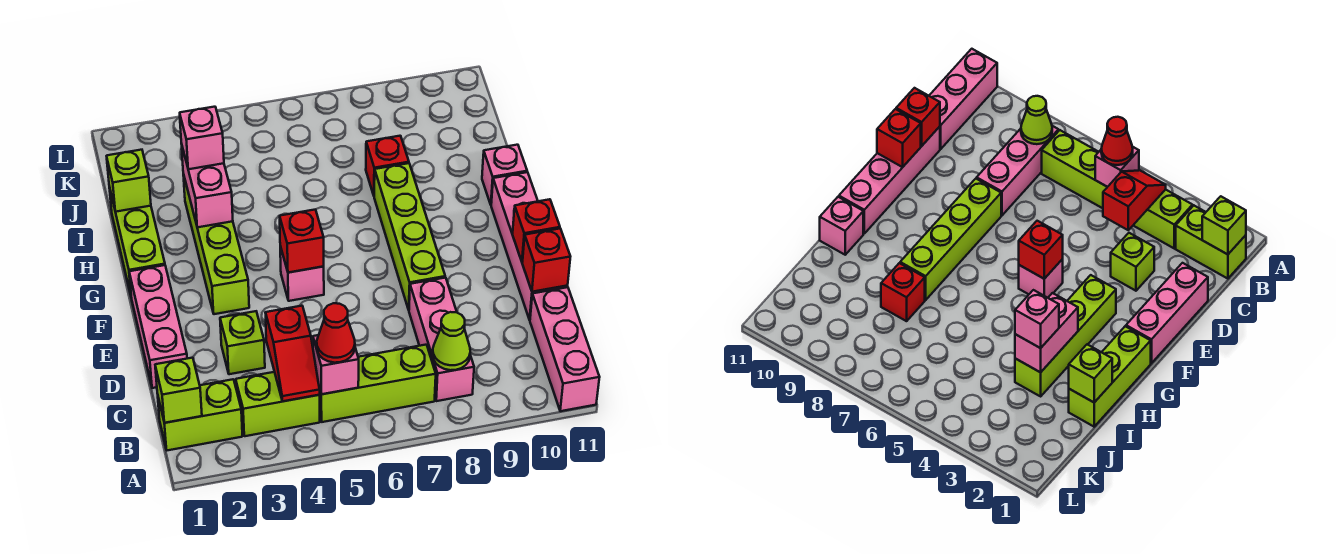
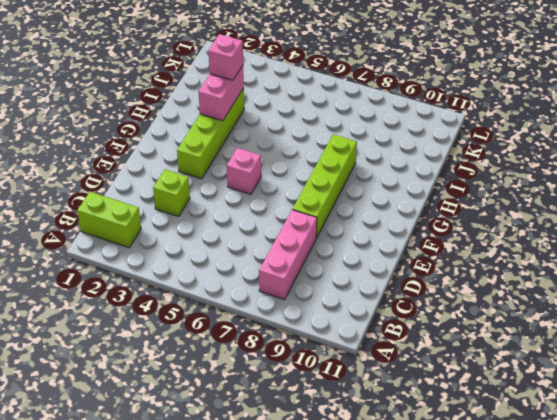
none -> pink 1x3 brick [530,287,600,411]
none -> lime 1x2 brick [236,372,320,436]
none -> lime 1x3 brick [319,345,436,422]

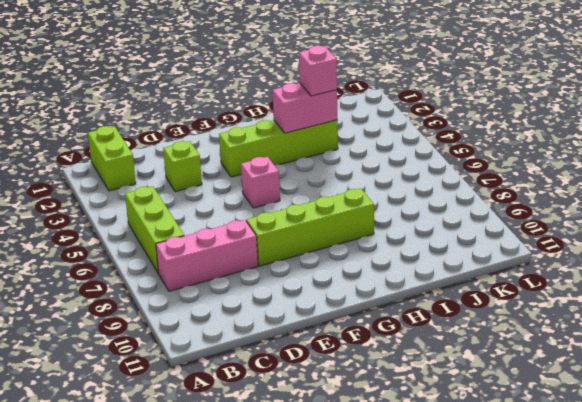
none -> pink 1x3 brick [530,287,600,411]
none -> lime 1x2 brick [236,372,320,436]
none -> pink 1x3 brick [129,265,187,388]

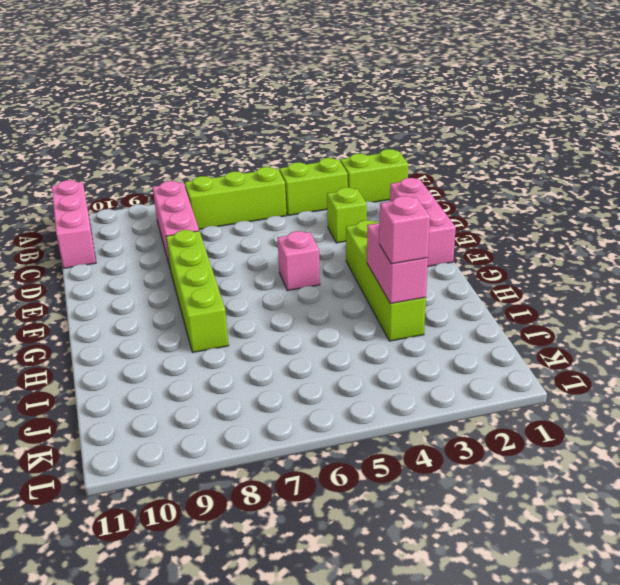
none -> pink 1x4 brick [491,172,568,320]
none -> lime 1x3 brick [109,187,165,295]
none -> pink 1x1 brick [482,145,527,205]

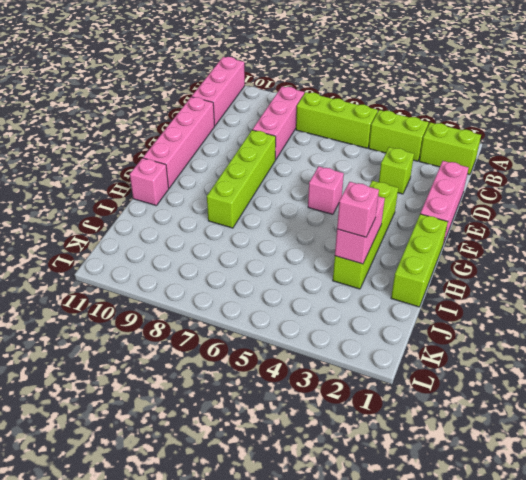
none -> red 1x1 brick [366,136,409,195]
none -> lime 1x1 brick [155,358,202,423]
none -> red 1x2 slope [265,306,320,401]

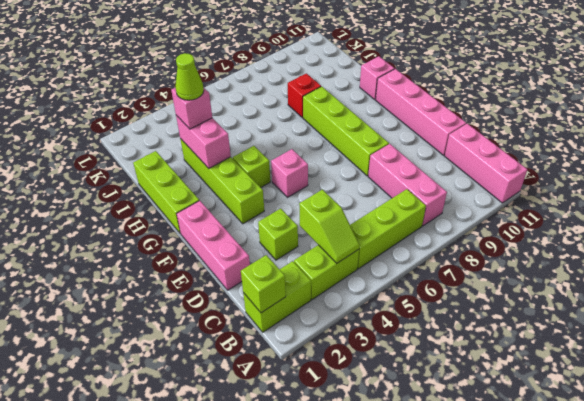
lime 1x2 slope [299,190,360,263] -> red 1x2 slope [265,306,320,401]
lime 1x1 brick [233,146,270,187] -> lime 1x1 brick moved to [107,150,151,212]
lime 1x1 cone [176,53,204,100] -> lime 1x1 cone moved to [433,312,470,370]
none -> pink 1x1 brick [313,335,359,394]
none -> red 1x1 brick [522,229,570,292]
none -> red 1x1 brick [513,199,560,262]

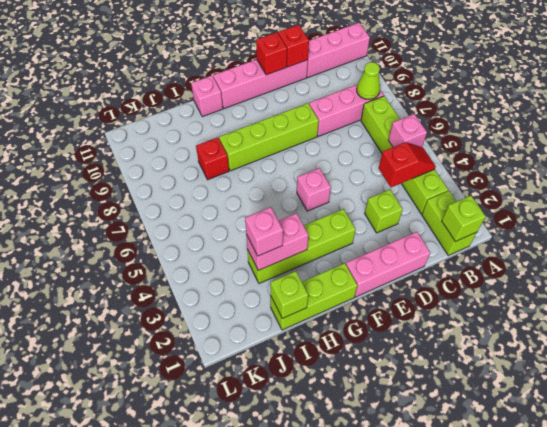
none -> red 1x1 brick [280,210,324,273]
none -> red 1x1 cone [317,303,355,363]

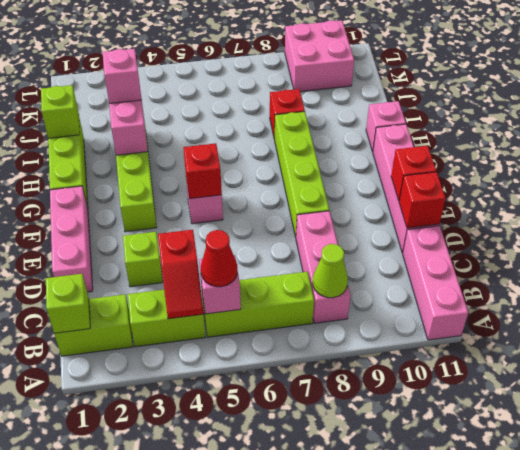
pink 2x2 brick [285,20,354,92] -> none

